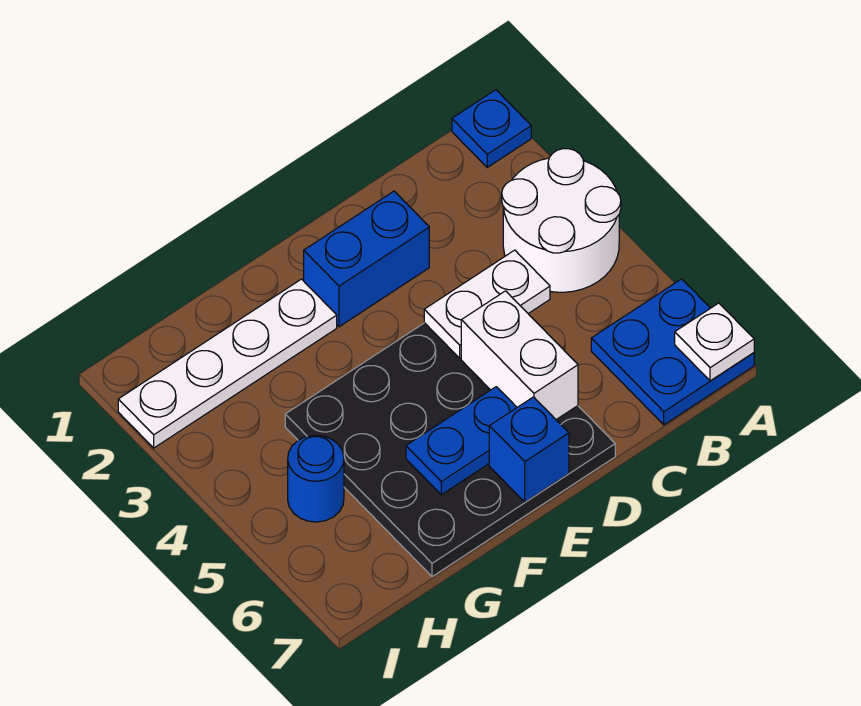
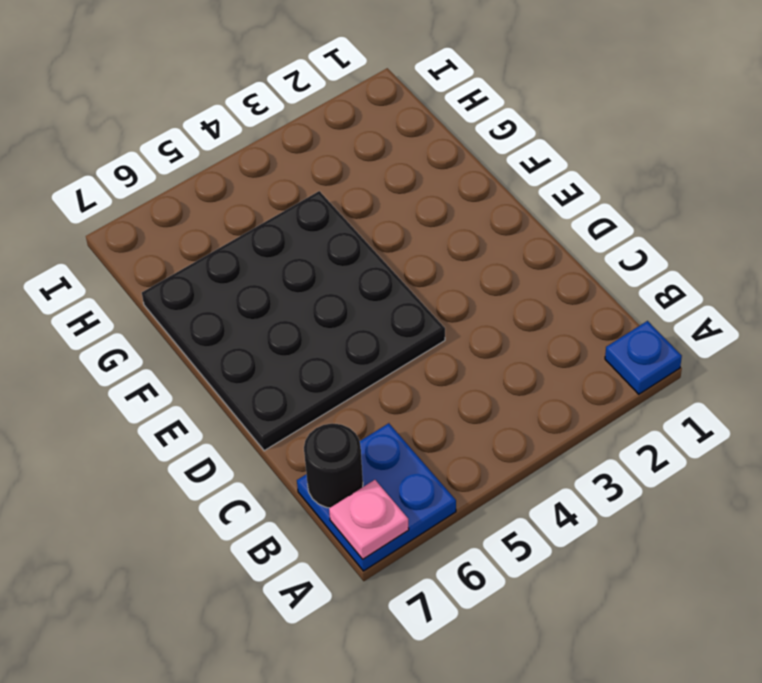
pink 1x1 plate [329,480,409,559] -> white 1x1 plate [675,303,754,381]
black 1x1 round brick [304,423,363,508] -> none
none -> white 2x2 round brick [502,149,621,292]
none -> blue 1x2 brick [304,191,429,327]
none -> white 1x4 plate [118,279,337,448]

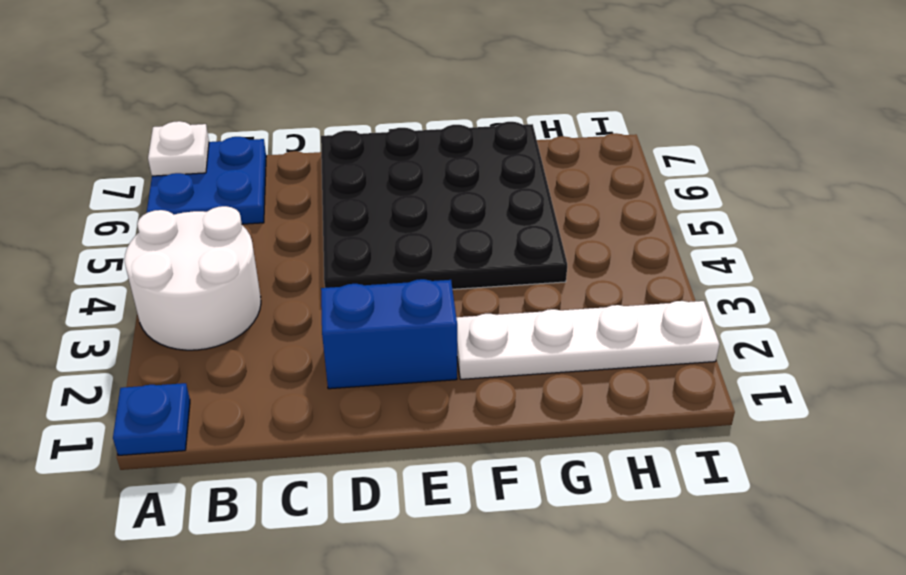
none -> blue 1x1 round brick [288,435,344,522]
none -> white 1x2 plate [424,250,550,358]
none -> white 1x2 brick [461,291,578,420]

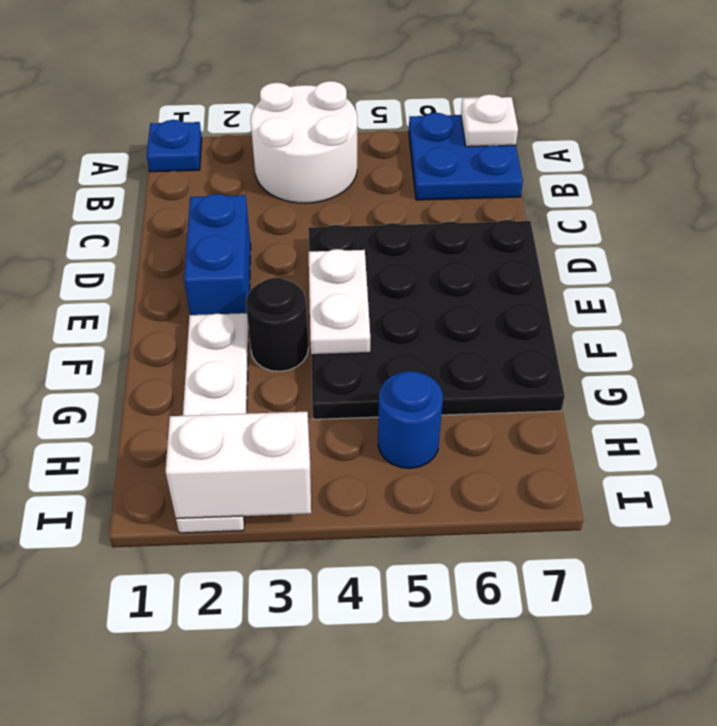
white 1x2 plate [309,249,370,355] -> white 1x2 plate moved to [424,250,550,358]
black 1x1 round brick [246,278,308,371] -> none
white 1x2 brick [165,412,311,518] -> white 1x2 brick moved to [461,291,578,420]
none -> blue 1x2 plate [406,387,517,495]
none -> blue 1x1 brick [489,397,569,502]

